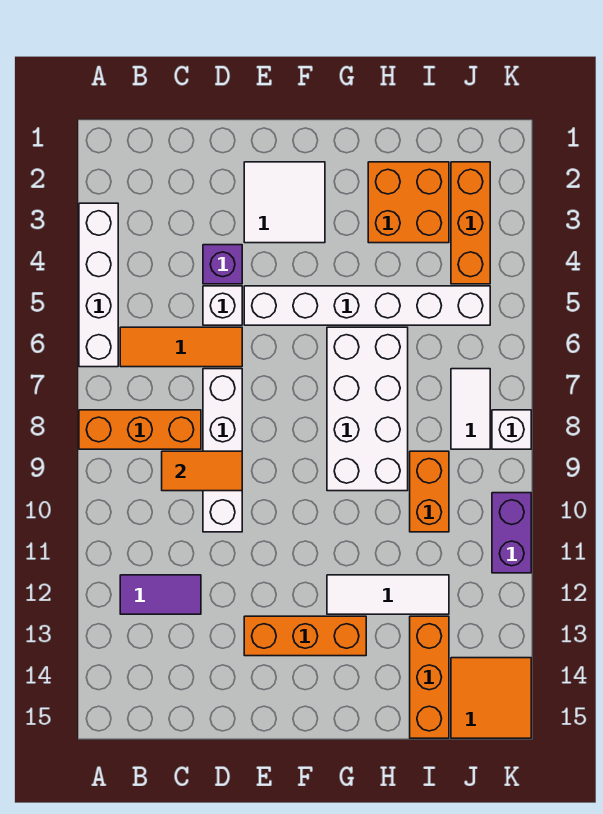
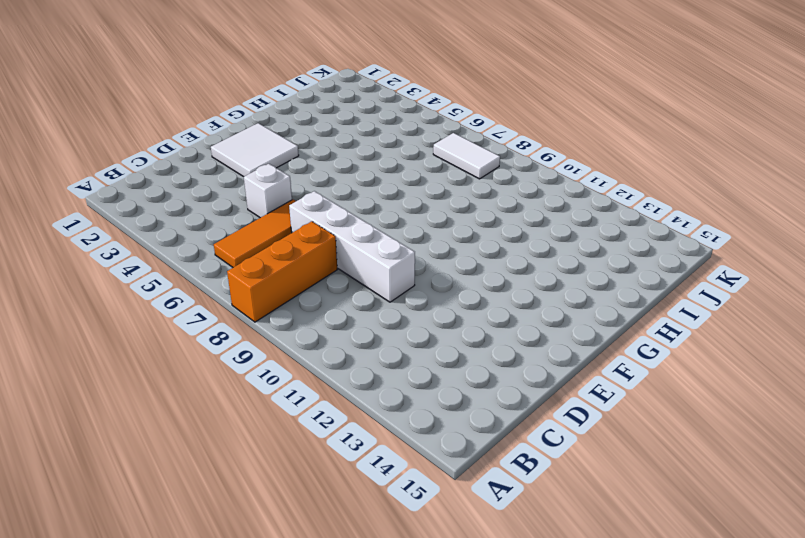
none -> white 1x4 brick [79,203,118,367]
none -> purple 1x2 tile [120,575,201,614]
none -> purple 1x1 brick [203,245,242,284]

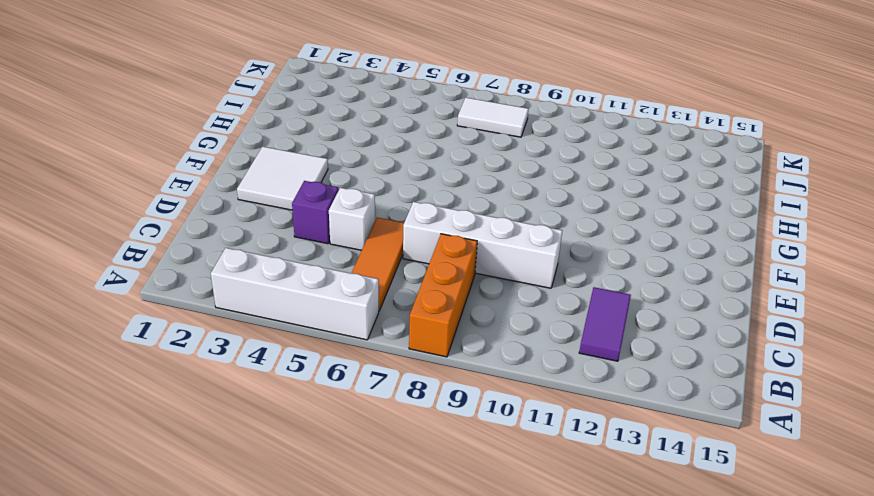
none -> white 1x6 brick [244,286,490,325]
none -> orange 1x3 brick [244,616,366,656]
none -> white 2x4 brick [327,327,408,491]

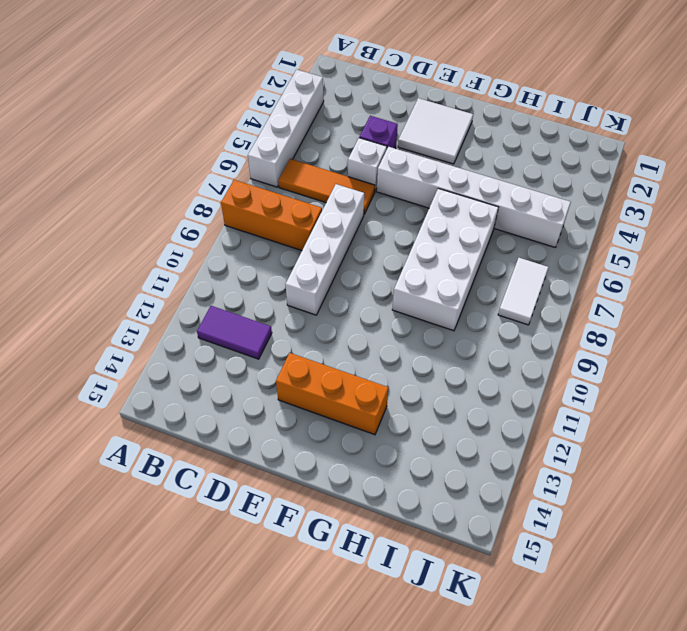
none -> white 1x3 tile [327,575,449,614]
none -> orange 2x2 brick [368,162,449,243]
none -> orange 1x2 brick [410,451,449,532]

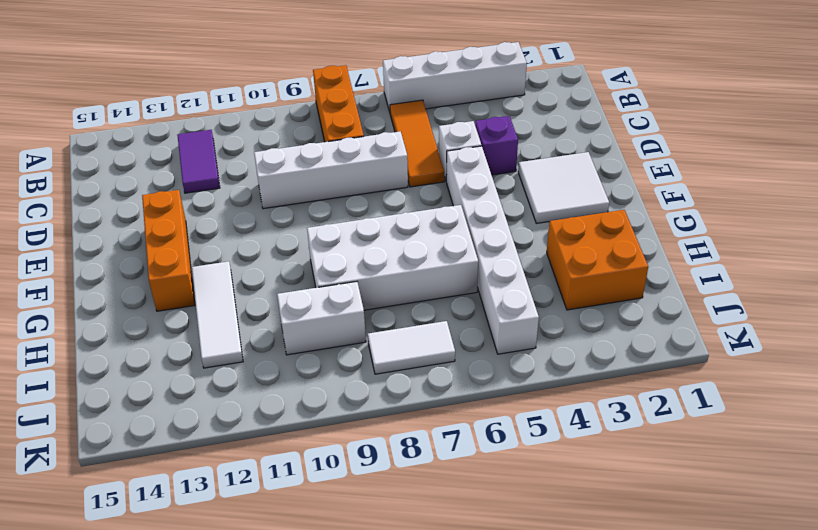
white 1x2 brick [277,282,366,355] -> orange 1x2 brick [410,451,449,532]
none -> orange 1x3 brick [410,616,449,738]
none -> orange 1x3 brick [451,162,490,284]
none -> orange 2x2 tile [451,658,531,738]

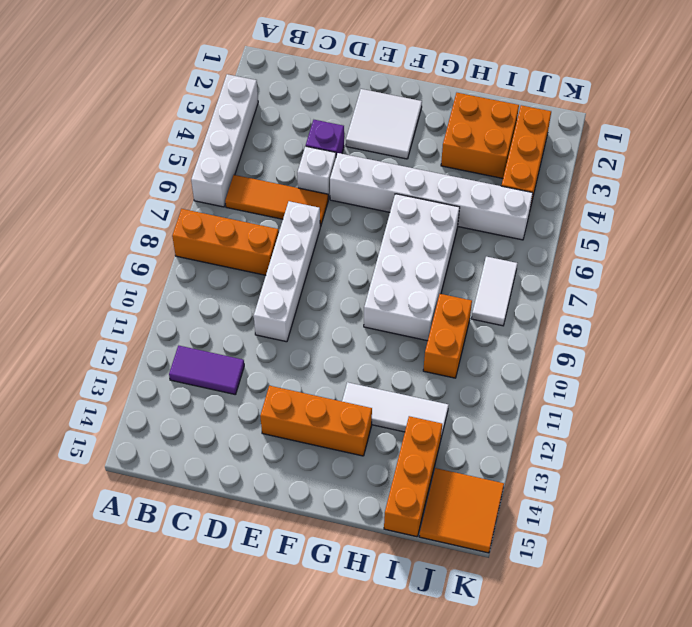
none -> white 1x1 brick [492,410,531,449]
none -> purple 1x2 brick [492,493,531,573]
none -> orange 1x2 tile [162,451,242,491]

